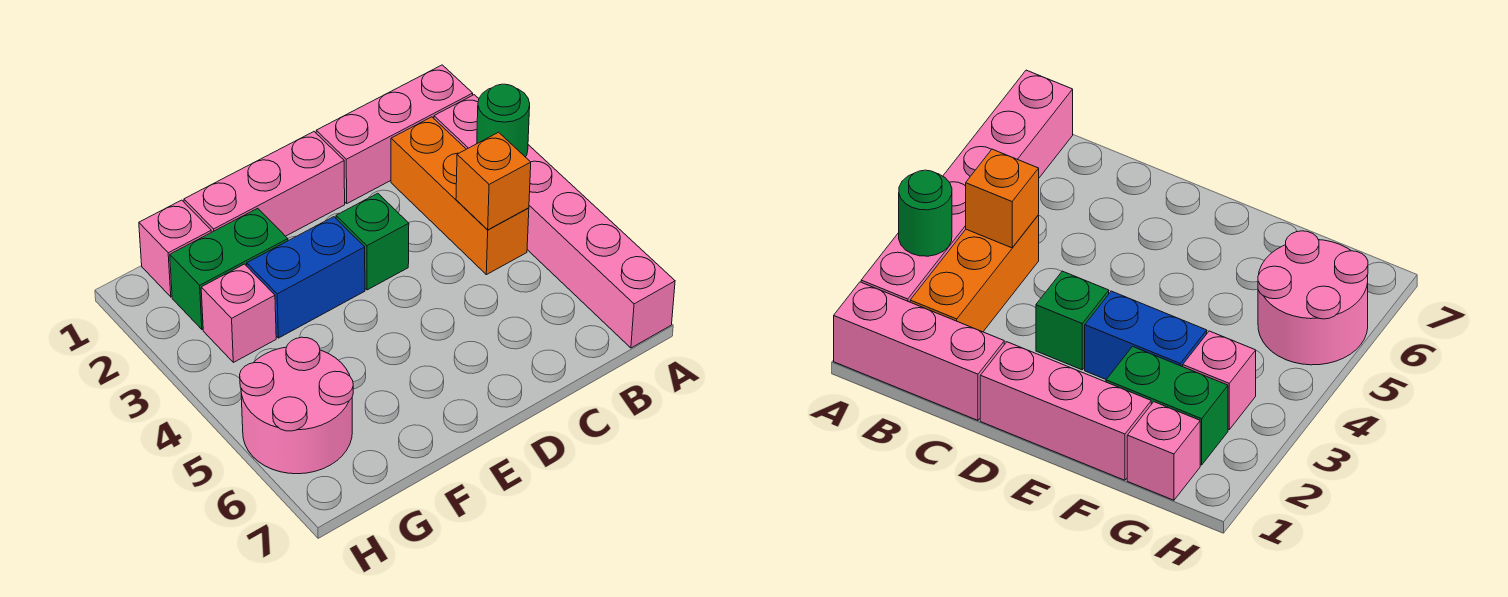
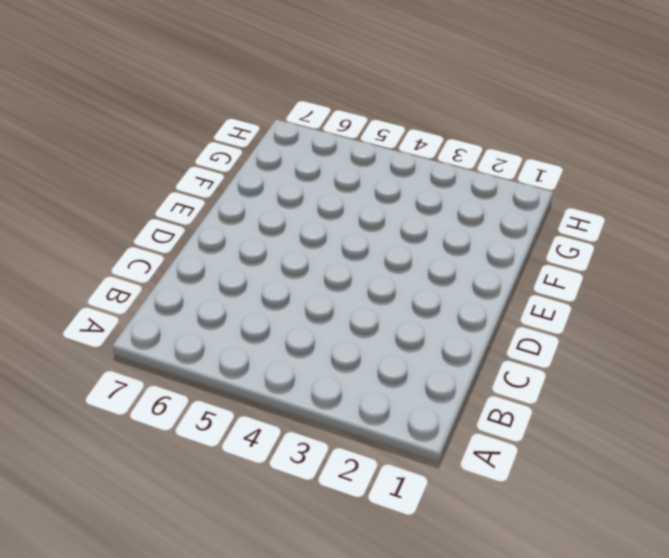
none -> pink 1x3 brick [316,65,473,203]
none -> pink 1x6 brick [434,95,675,348]
none -> orange 1x3 brick [391,117,529,275]

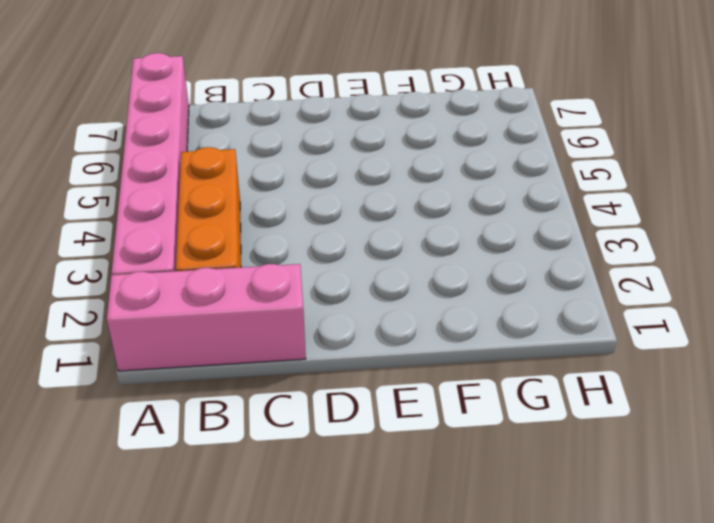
none -> pink 1x3 brick [184,132,345,236]
none -> green 1x1 brick [336,193,409,290]
none -> blue 1x2 brick [247,217,365,338]

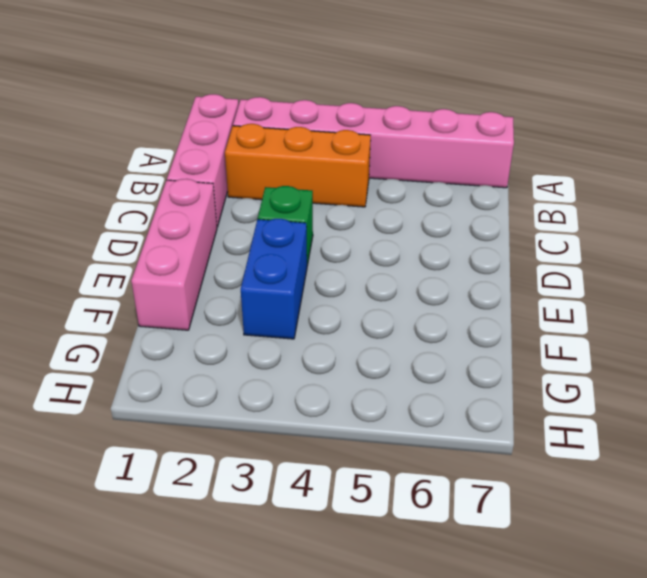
none -> green 1x2 brick [170,208,288,329]
none -> pink 1x1 brick [139,200,211,297]
none -> pink 1x1 brick [201,264,276,362]

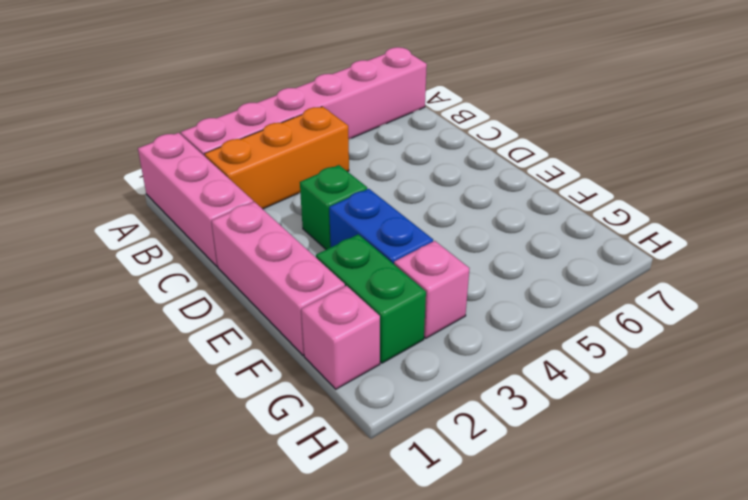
none -> pink 2x2 round brick [240,337,353,474]
none -> green 1x1 round brick [477,84,530,157]
none -> orange 1x1 brick [456,132,531,230]

